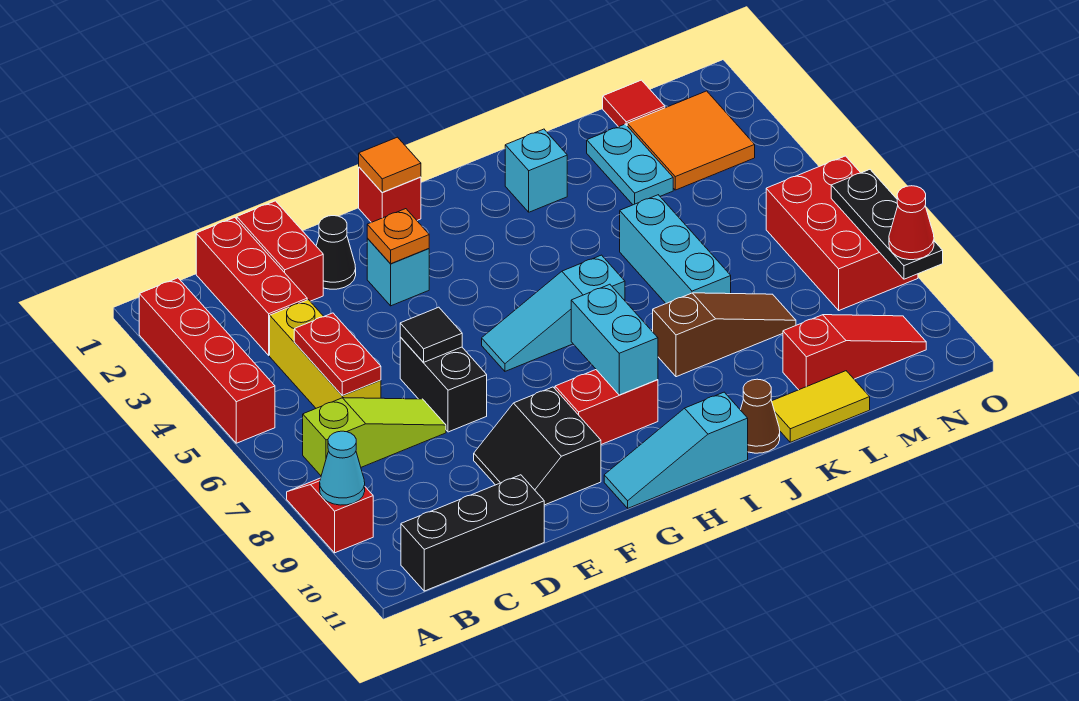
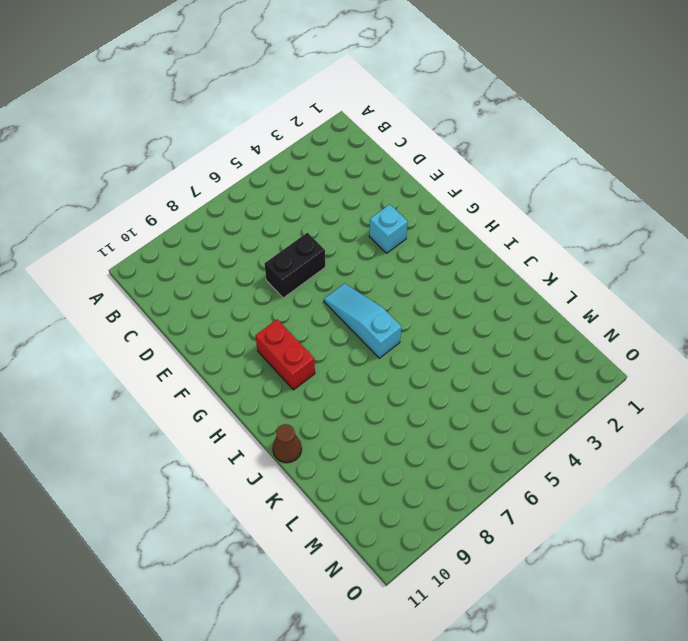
none -> red 1x4 brick [139,278,275,443]
none -> red 1x2 slope [287,478,373,553]
none -> lime 1x3 slope [303,398,446,475]
none -> black 1x3 brick [401,475,544,591]

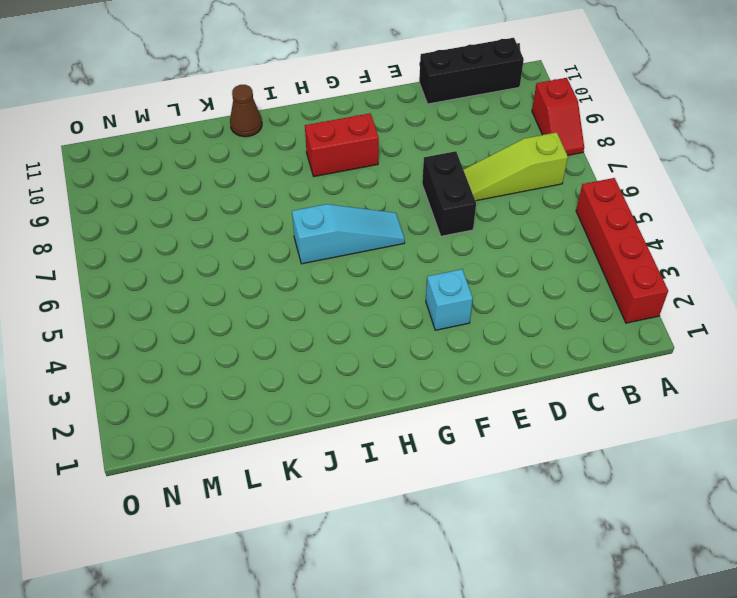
none -> red 1x3 brick [196,217,307,355]
none -> yellow 1x3 brick [270,300,381,408]
none -> red 1x2 brick [237,201,323,301]
none -> black 1x1 cone [316,216,356,289]

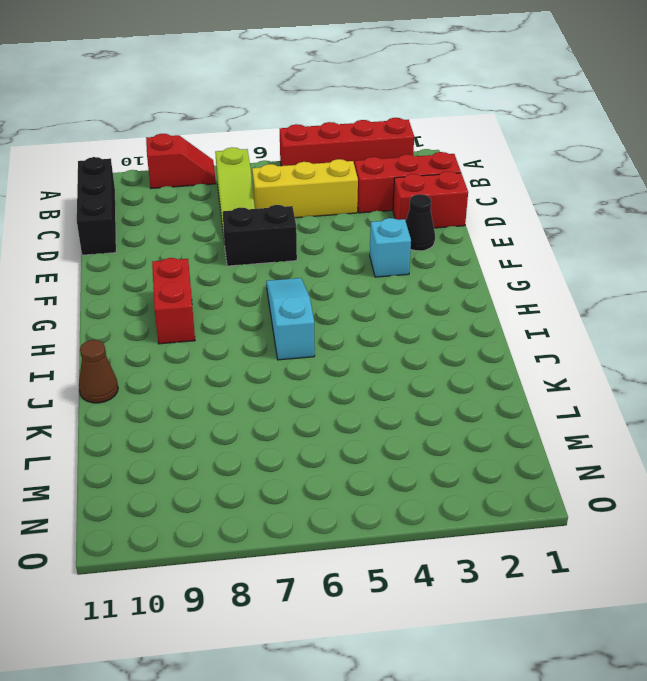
none -> black 2x2 slope [474,387,601,505]
none -> red 1x1 brick [359,167,421,222]
none -> cyan 1x3 slope [604,392,748,508]
none -> cyan 1x1 brick [505,129,567,212]

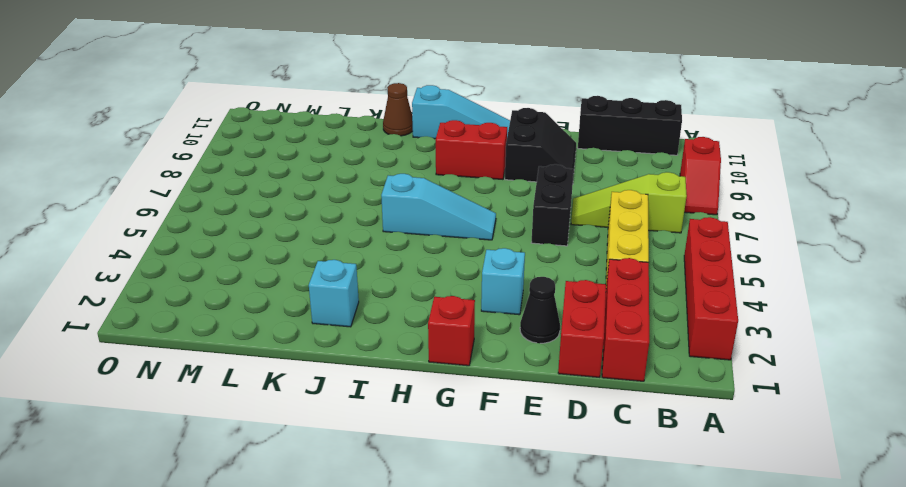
none -> brown 1x3 slope [653,293,796,377]
none -> cyan 1x3 brick [620,195,731,303]
none -> yellow 1x2 tile [772,371,870,442]
none -> cyan 1x2 plate [587,124,673,205]

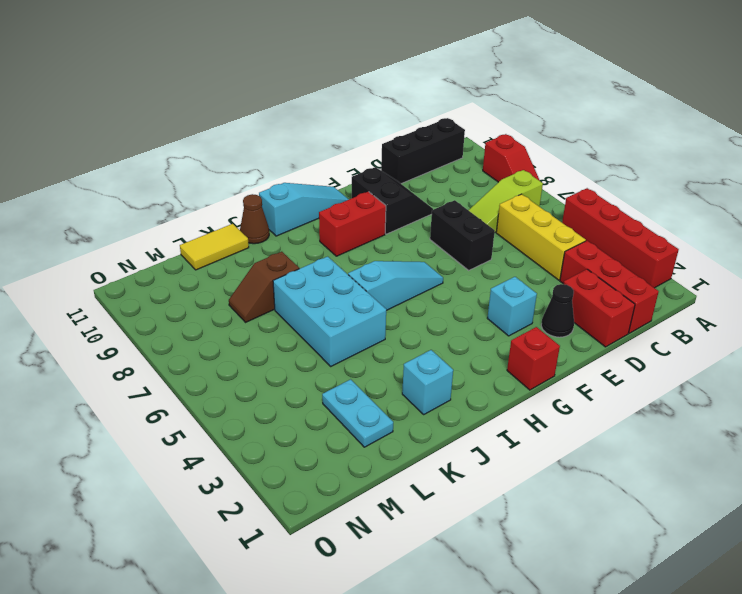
cyan 2x3 brick [273,257,386,366] -> cyan 1x3 brick [620,195,731,303]
brown 1x2 slope [229,252,299,322] -> brown 1x3 slope [653,293,796,377]
none -> red 1x3 slope [783,315,926,390]
none -> red 1x1 tile [603,80,665,127]
none -> orange 2x2 tile [627,91,755,190]
none -> red 2x3 brick [766,156,918,310]

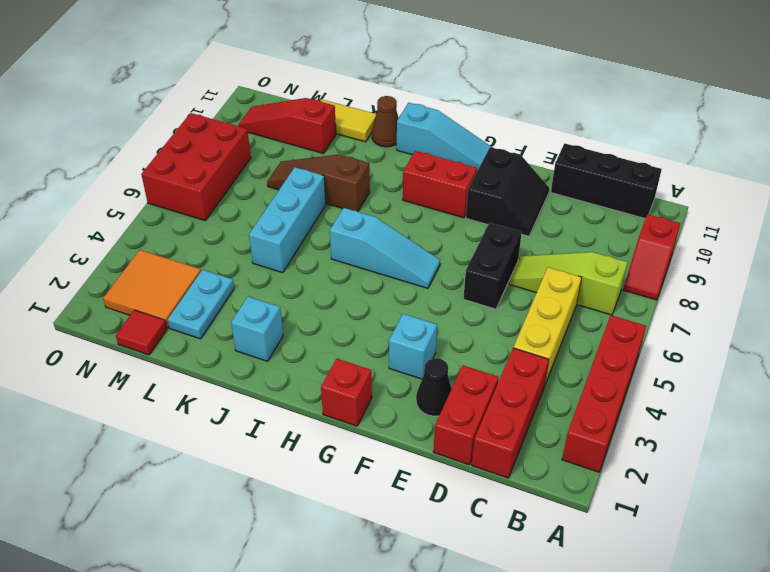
none -> cyan 1x1 cone [320,431,365,505]
none -> red 1x2 plate [294,313,381,395]
none -> black 1x1 tile [400,307,462,363]
none -> orange 1x1 plate [367,209,429,264]

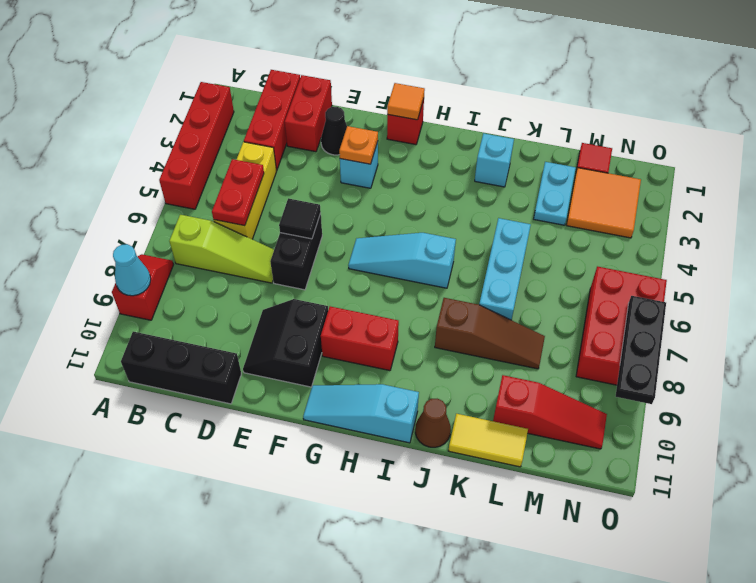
none -> cyan 1x2 brick [571,284,658,395]
none -> red 1x1 cone [889,186,934,260]

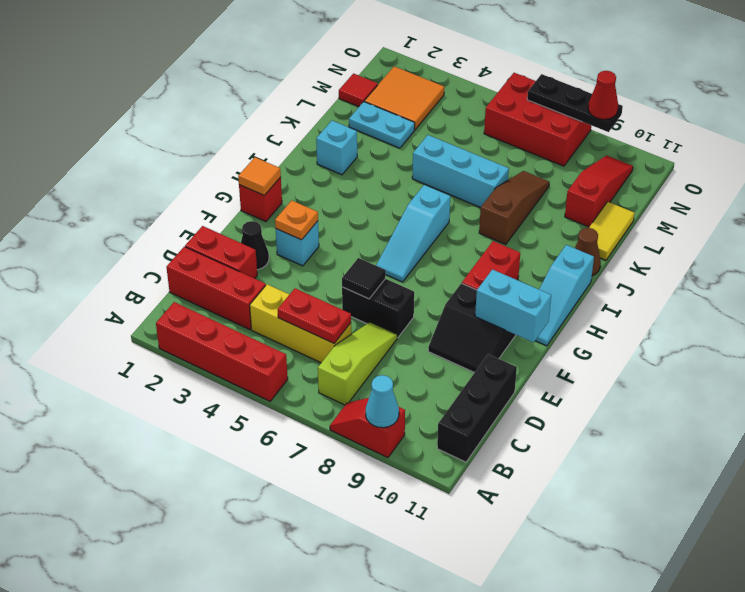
cyan 1x2 brick [475,269,551,342] -> cyan 1x2 brick moved to [571,284,658,395]

